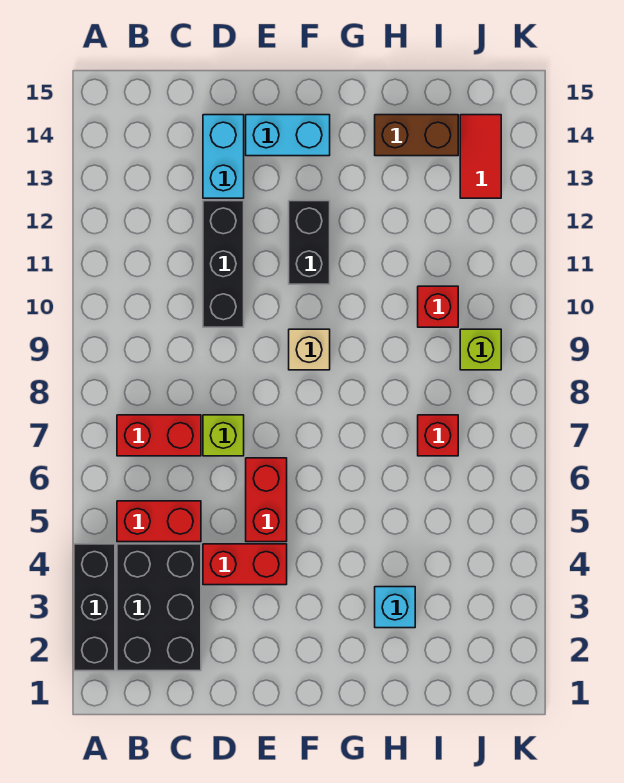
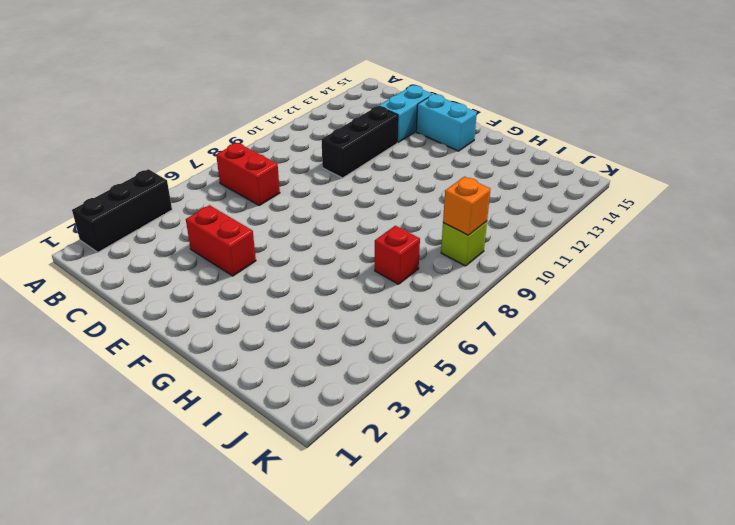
orange 1x1 brick [443,176,490,235] -> none
none -> black 2x3 brick [117,544,201,671]
none -> red 1x2 brick [117,501,201,542]
none -> lime 1x1 brick [203,415,244,456]

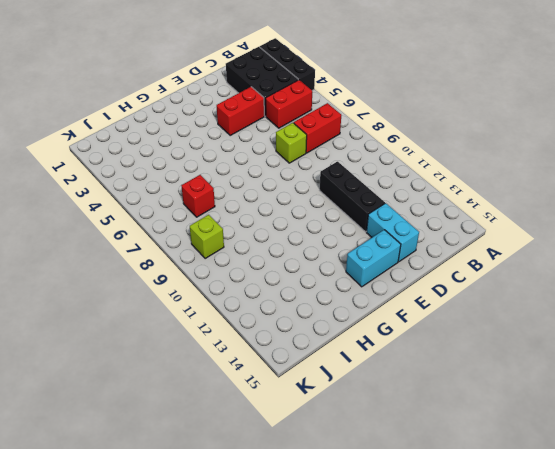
none -> red 1x2 brick [246,458,287,542]
none -> tan 1x1 brick [289,329,330,370]
none -> black 1x2 brick [289,201,330,284]

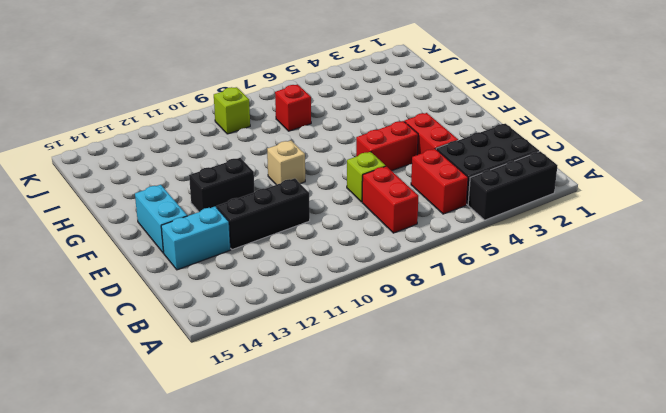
none -> cyan 1x1 brick [375,587,415,628]
none -> brown 1x2 brick [375,115,458,156]
none -> red 1x1 brick [418,286,458,327]

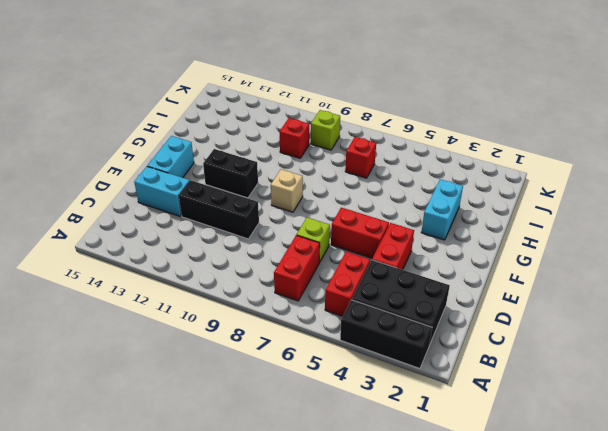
cyan 1x2 brick [421,179,463,240] -> cyan 1x1 brick [375,587,415,628]
none -> brown 1x2 brick [375,115,458,156]
none -> red 1x2 tile [460,115,501,198]

